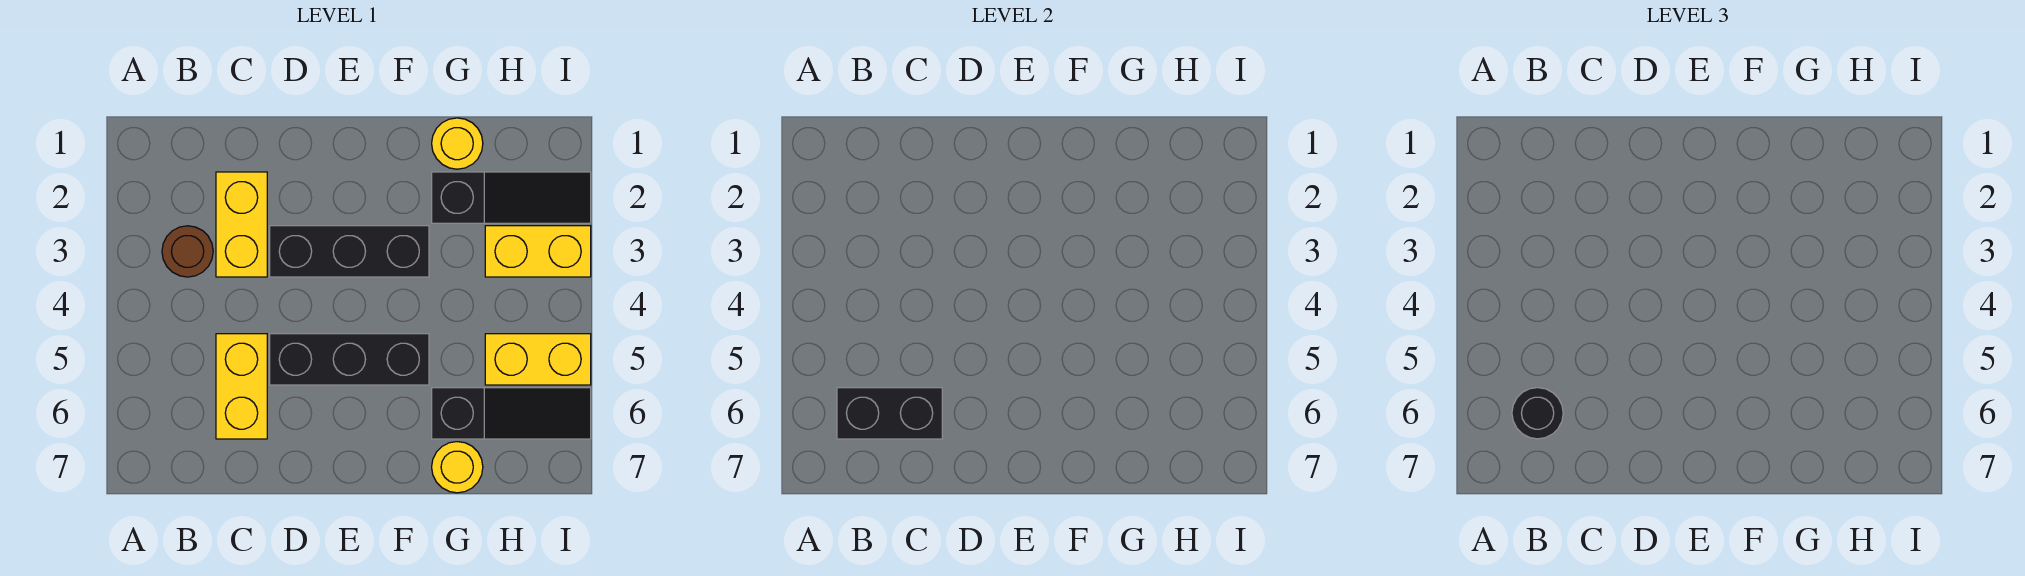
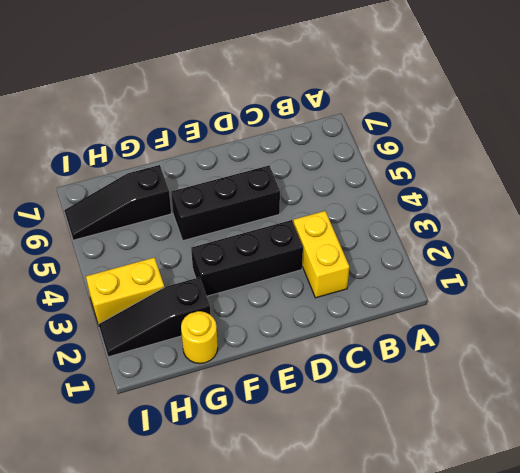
none -> brown 1x1 round brick [162,226,213,277]
none -> yellow 1x2 brick [216,334,267,439]
none -> yellow 1x1 round brick [432,442,483,493]

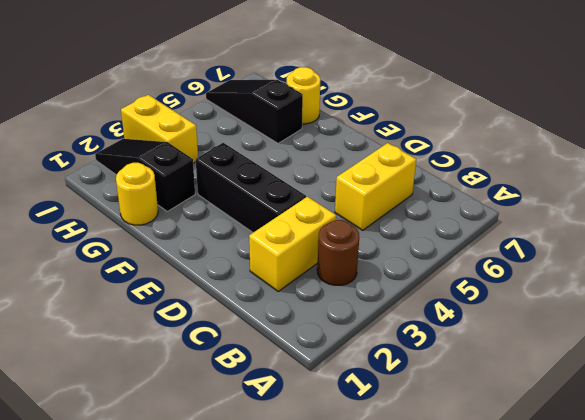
none -> black 1x3 brick [270,334,429,385]
none -> yellow 1x2 brick [485,334,591,385]
none -> black 1x2 brick [837,388,942,439]

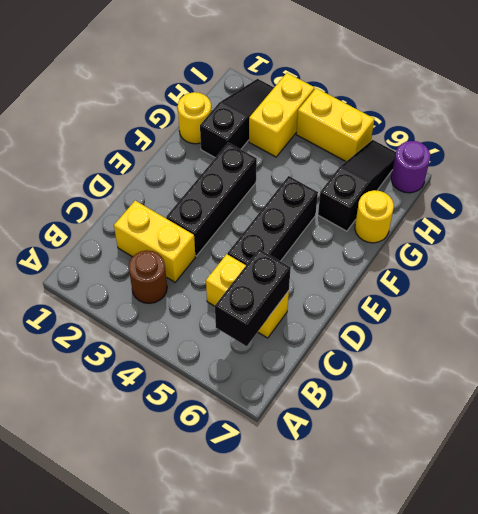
yellow 1x2 brick [296,88,374,161] -> yellow 1x2 brick turned to [485,334,591,385]
purple 1x1 round brick [391,141,430,193] -> none
none -> black 1x1 round brick [1512,388,1563,439]

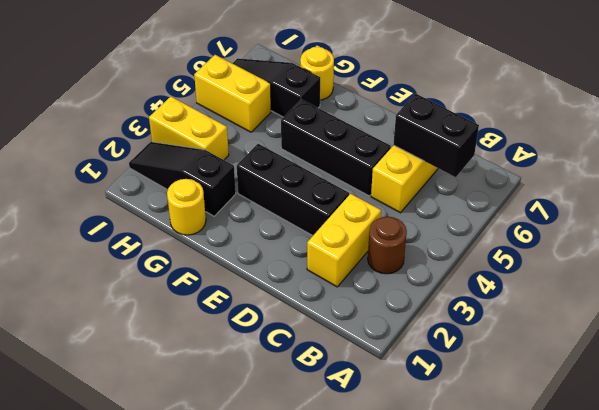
none -> black 1x1 round brick [1512,388,1563,439]

